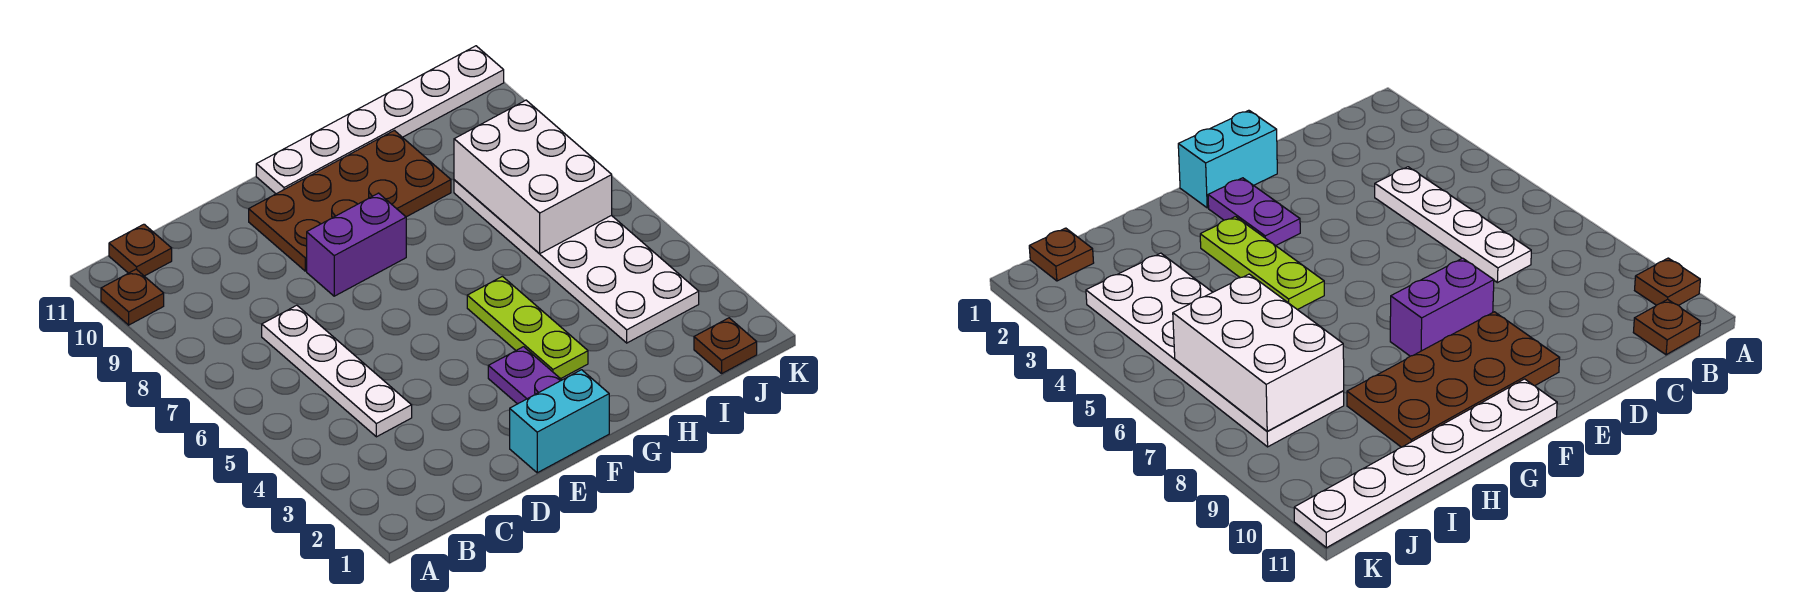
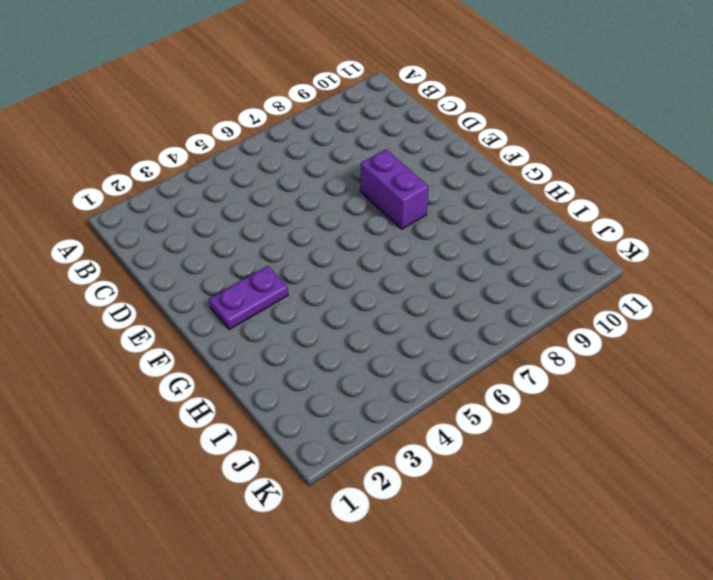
none -> brown 1x1 plate [101,269,164,325]
none -> brown 1x1 plate [109,224,172,276]
none -> white 1x4 plate [262,305,412,437]

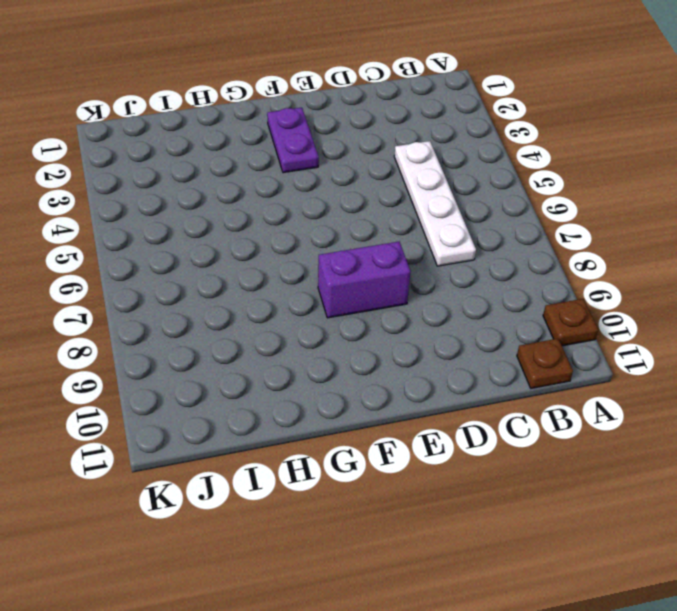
none -> cyan 1x2 brick [510,370,609,473]
none -> brown 2x4 plate [249,130,451,271]
none -> white 1x6 plate [256,46,504,194]

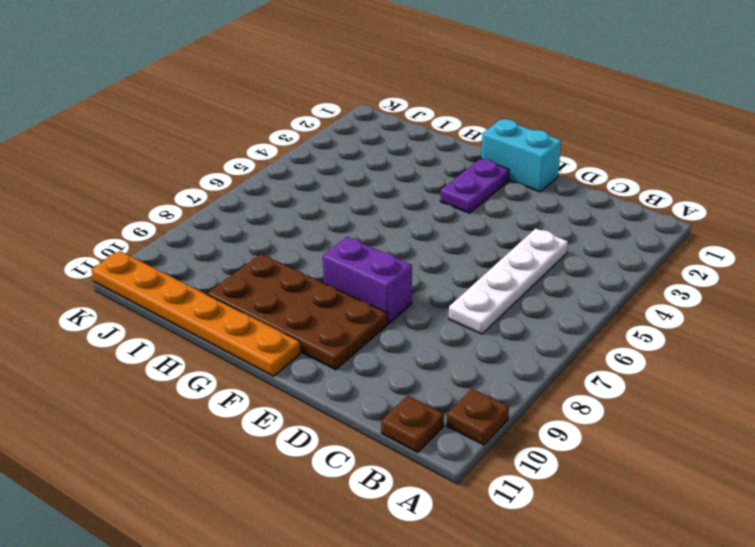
orange 1x6 plate [91,251,301,376] -> white 1x6 plate [256,46,504,194]
none -> lime 1x3 plate [467,276,588,379]
none -> white 2x6 plate [454,180,699,343]
none -> brown 1x1 plate [694,318,757,373]

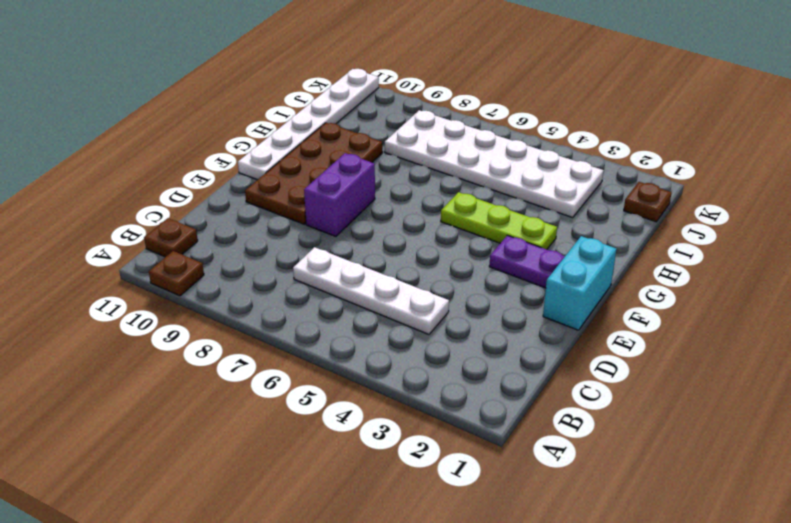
none -> white 2x3 brick [454,100,612,254]

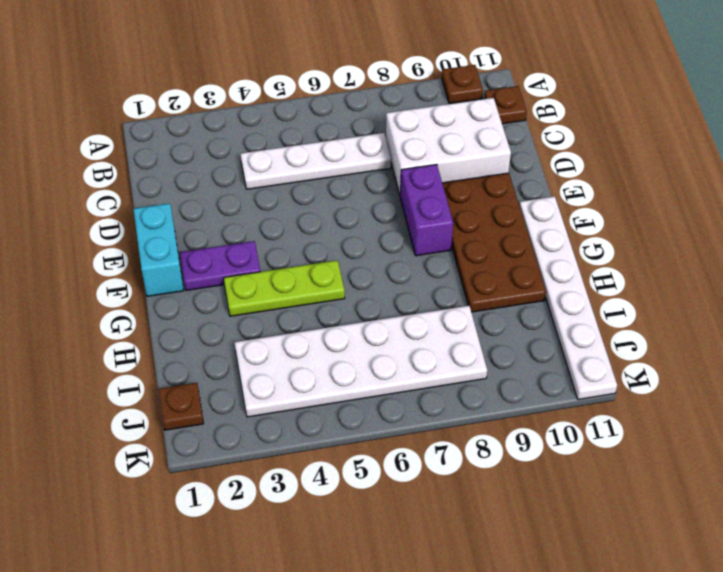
white 2x3 brick [386,98,511,195] -> white 2x3 brick moved to [454,100,612,254]

